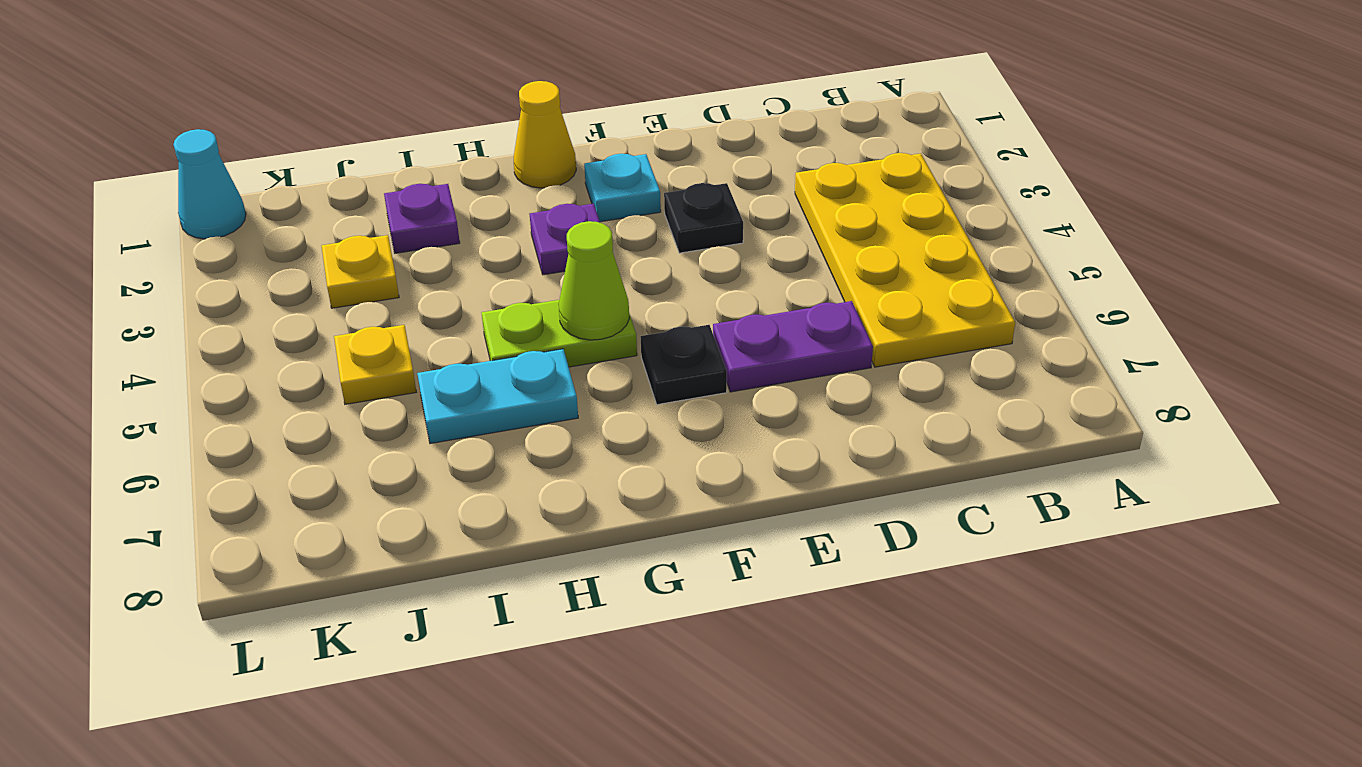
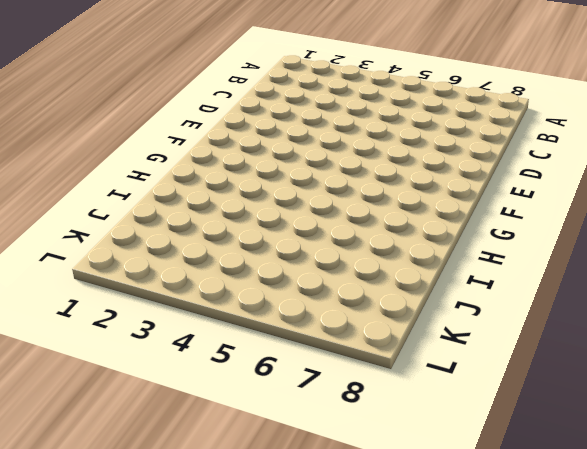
none -> yellow 2x4 plate [795,153,1015,367]
none -> purple 1x2 plate [713,301,873,392]
none -> black 1x1 plate [664,183,743,253]

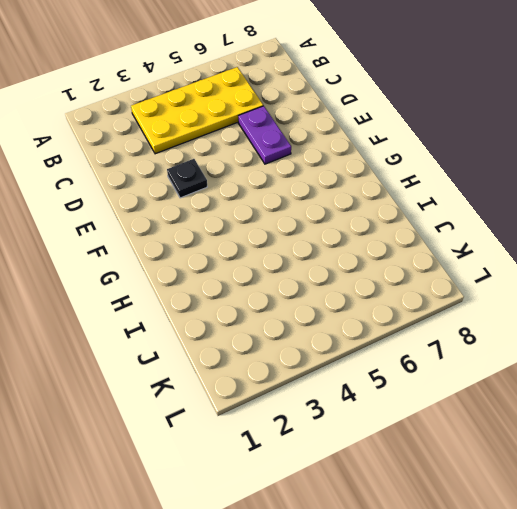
none -> cyan 1x1 plate [584,154,661,222]
none -> black 1x1 plate [641,325,727,405]
none -> yellow 1x1 cone [514,81,576,188]

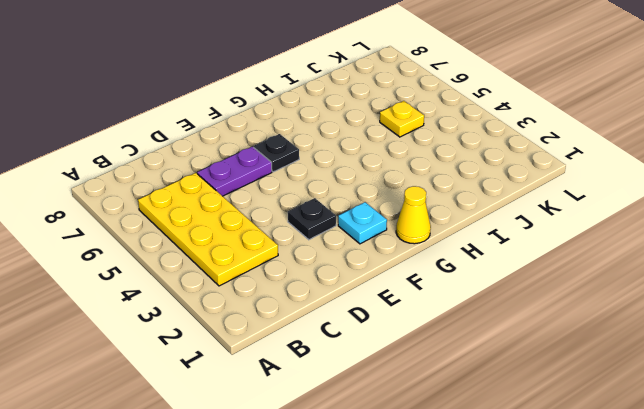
none -> purple 1x1 plate [530,204,600,275]
none -> lime 1x2 plate [482,300,637,367]
none -> cyan 1x2 plate [417,349,578,444]

